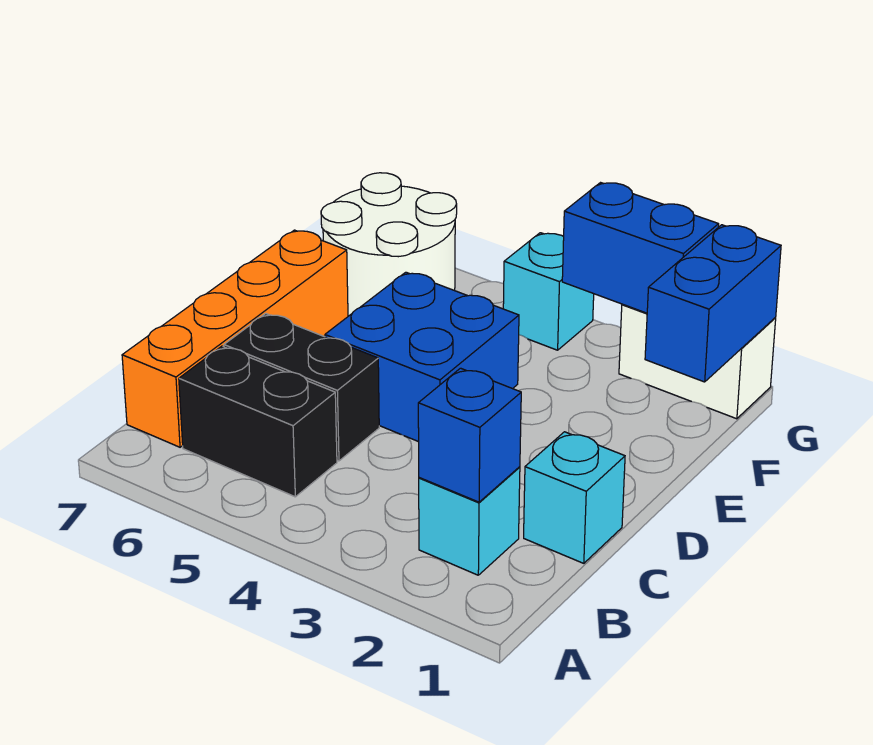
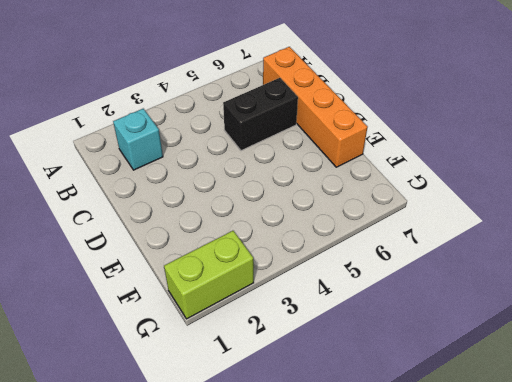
lime 1x2 brick [164,231,254,319] -> white 1x2 brick [619,304,776,419]
none -> black 1x2 brick [179,346,337,497]
none -> cyan 1x1 brick [524,432,625,563]
none -> blue 2x2 brick [325,272,519,442]

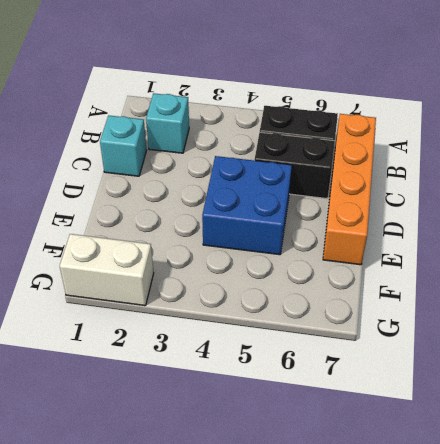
none -> white 2x2 round brick [321,173,457,316]
none -> cyan 1x1 brick [503,233,594,350]
none -> blue 1x1 brick [418,368,521,502]

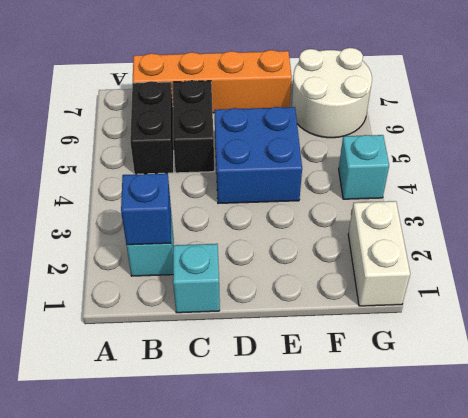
none -> blue 1x2 brick [645,225,781,382]
none -> blue 1x2 brick [562,183,719,313]

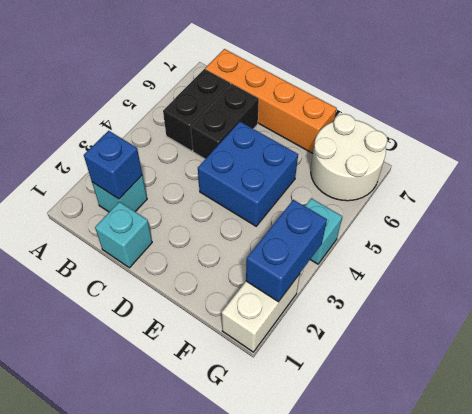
none -> blue 1x2 brick [645,225,781,382]

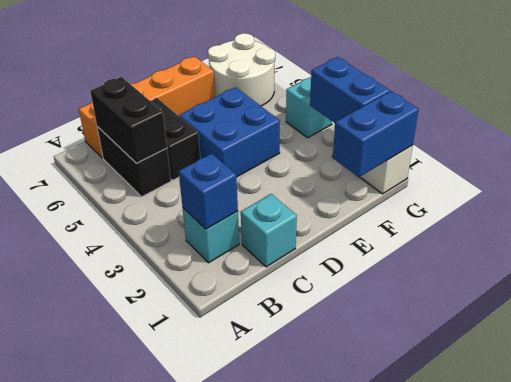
black 1x2 brick [90,77,167,163] -> none

